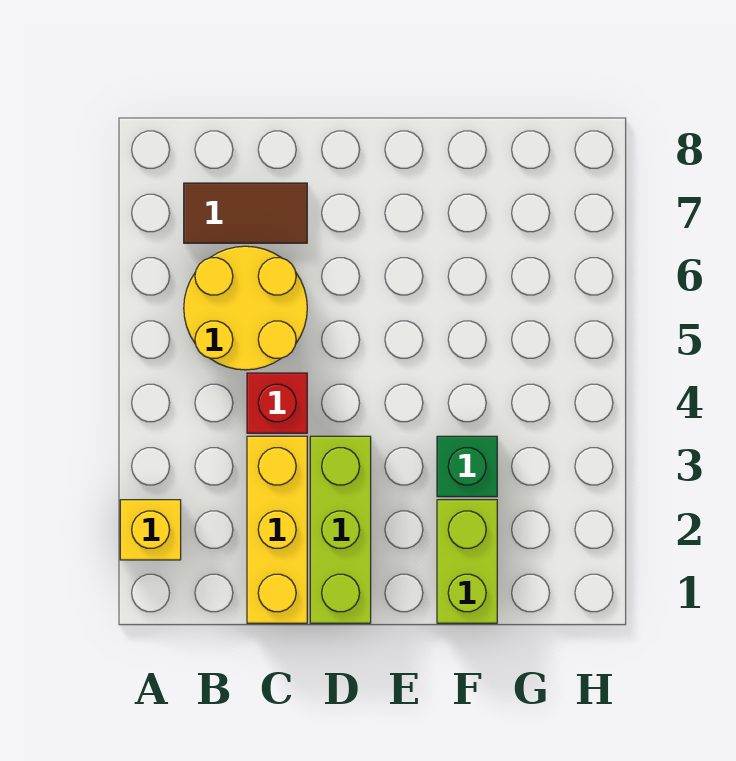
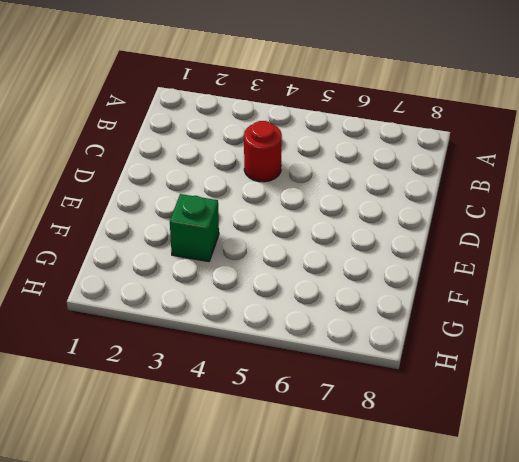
red 1x1 round brick [244,121,282,182] -> red 1x1 brick [247,373,307,433]
none -> yellow 1x1 brick [120,500,181,560]
none -> yellow 2x2 round brick [184,246,307,370]

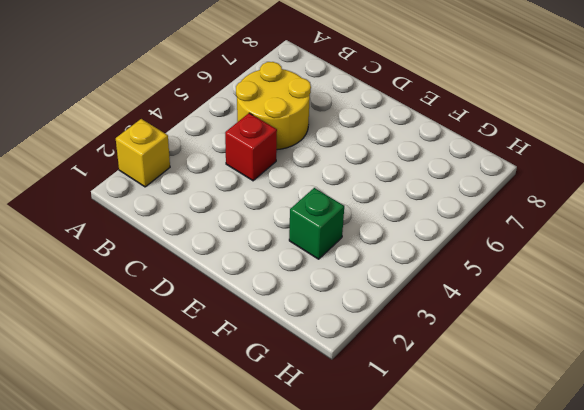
none -> brown 1x2 tile [184,183,307,243]
none -> yellow 1x3 brick [247,436,307,623]

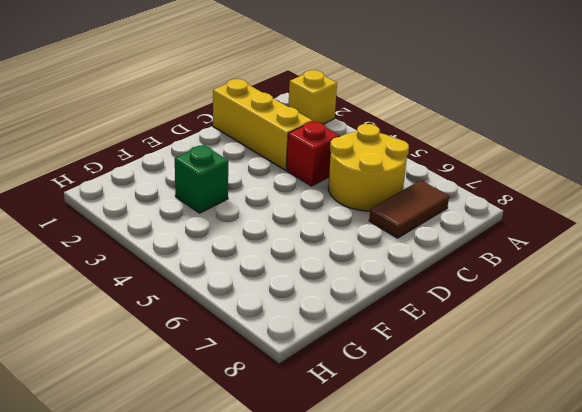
none -> lime 1x3 brick [310,436,371,623]
none -> lime 1x2 brick [437,500,497,623]

